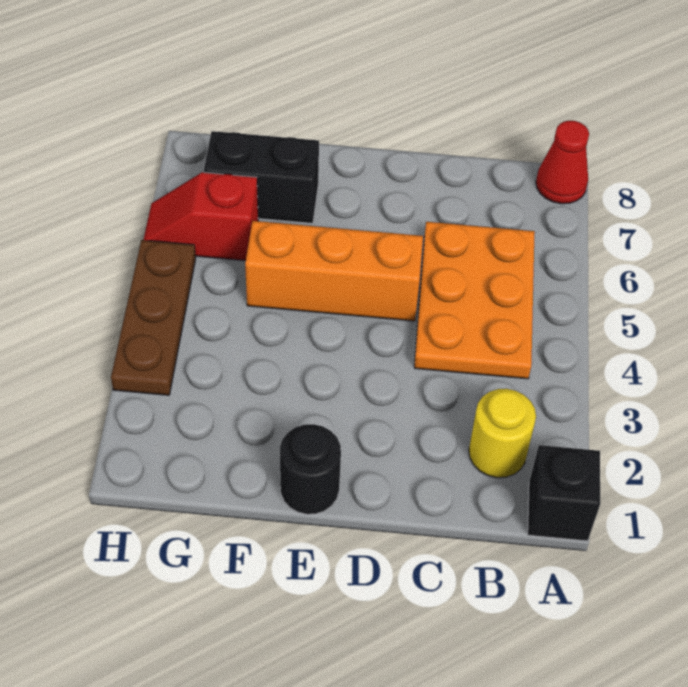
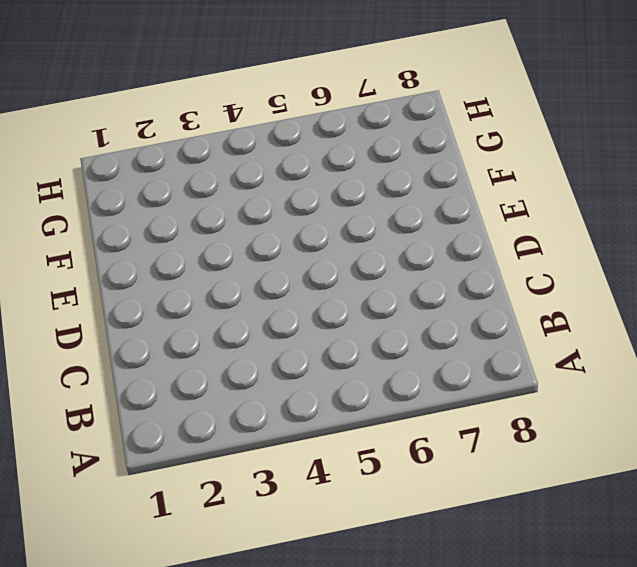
none -> black 1x1 brick [528,445,600,541]
none -> red 1x1 cone [536,121,589,204]

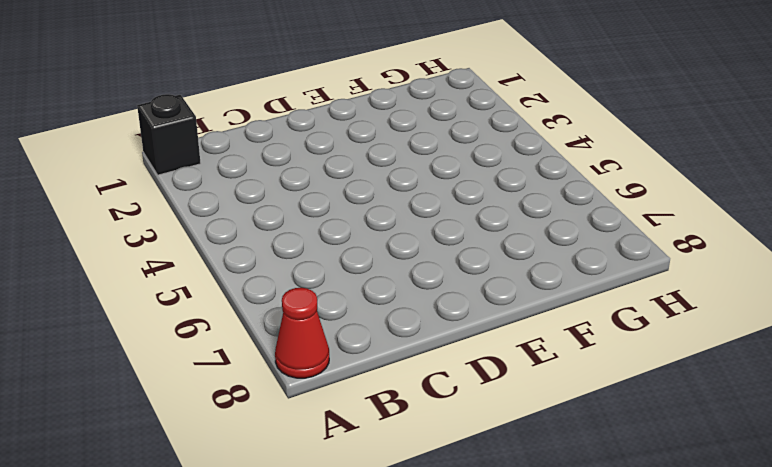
none -> yellow 1x1 round brick [469,389,536,478]
none -> orange 2x3 plate [414,222,535,379]

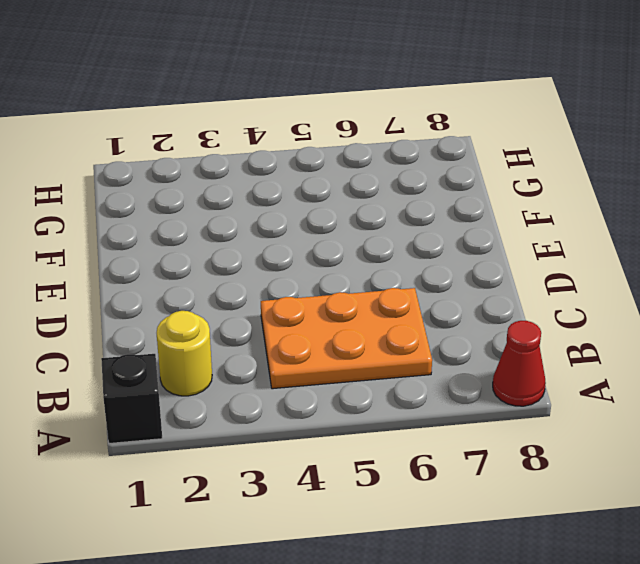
none -> orange 1x3 brick [245,221,423,321]
none -> black 1x1 round brick [280,424,341,514]

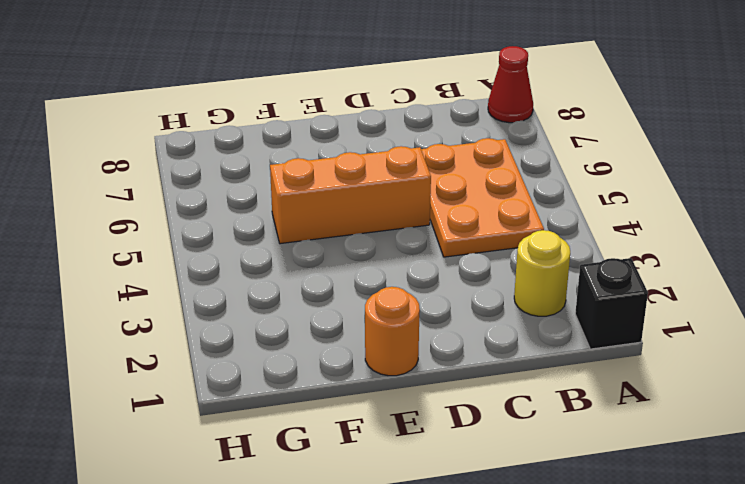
orange 1x1 round brick [365,287,420,376] -> black 1x1 round brick [280,424,341,514]
none -> black 1x2 brick [204,131,319,223]
none -> red 1x2 slope [143,172,258,261]

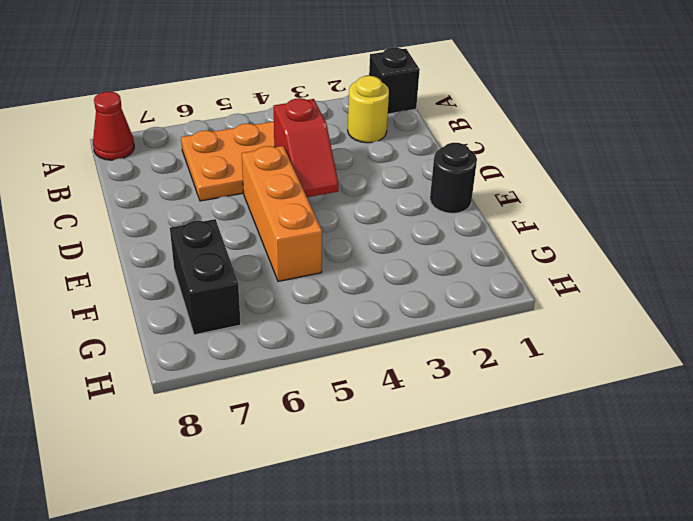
red 1x2 slope [273,98,339,197] -> red 1x2 slope moved to [143,172,258,261]
none -> brown 1x3 plate [111,240,196,395]

